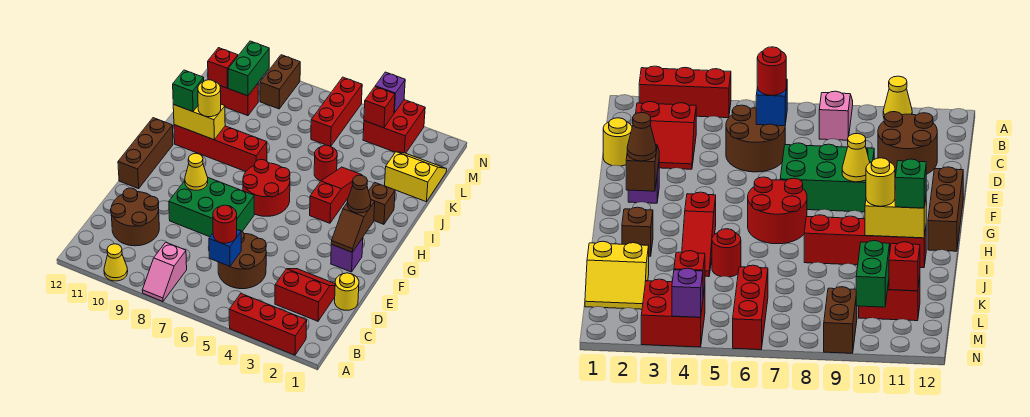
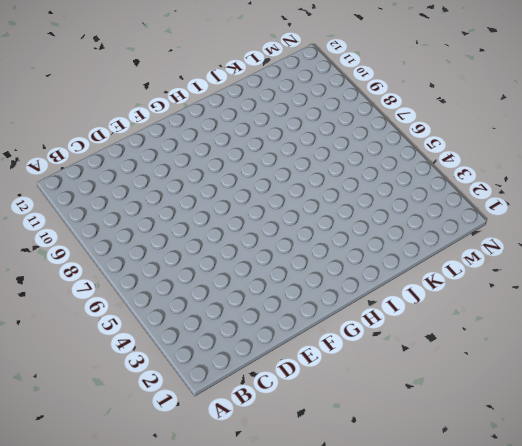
none -> red 1x3 brick [229,294,307,355]
none -> pink 1x2 slope [142,242,187,301]
none -> yellow 1x1 cone [104,244,128,281]
none -> red 2x2 slope [275,269,335,321]

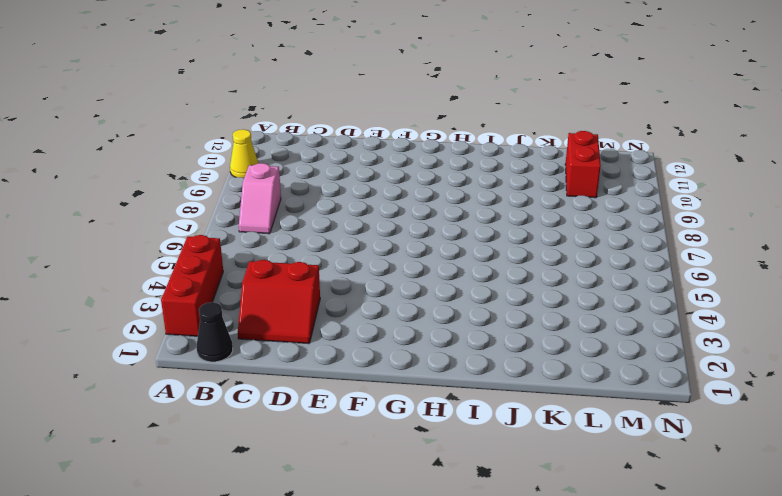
black 1x1 cone [196,302,233,362] -> none
pink 1x2 slope [239,163,281,234] -> pink 1x2 slope turned to [142,242,187,301]
red 2x2 slope [238,260,320,344] -> red 2x2 slope turned to [275,269,335,321]
none -> brown 2x2 round brick [218,230,266,289]
none -> brown 2x2 round brick [111,188,159,246]
none -> yellow 1x1 round brick [335,273,359,310]
none -> green 2x3 brick [169,178,254,237]

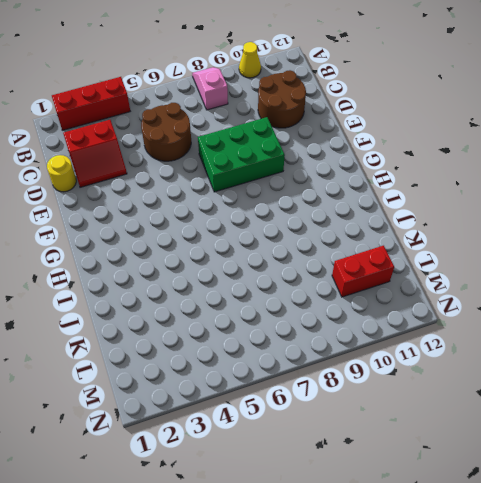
none -> purple 1x1 brick [331,238,363,272]
none -> brown 1x3 brick [118,118,173,189]
none -> red 2x2 round brick [243,159,290,216]
none -> red 1x3 slope [310,167,362,223]

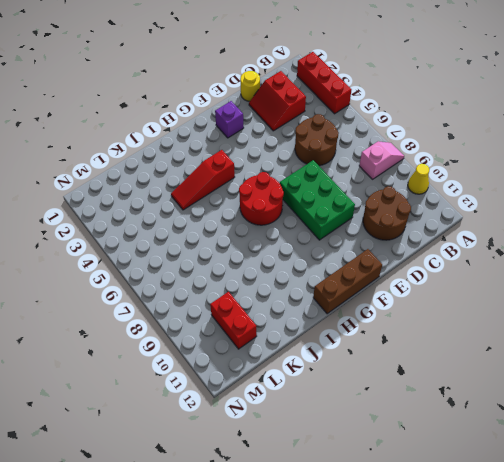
none -> brown 1x1 brick [369,182,395,224]
none -> red 1x4 brick [174,125,267,171]
none -> red 1x1 round brick [314,145,337,181]
none -> yellow 2x2 slope [385,152,447,202]

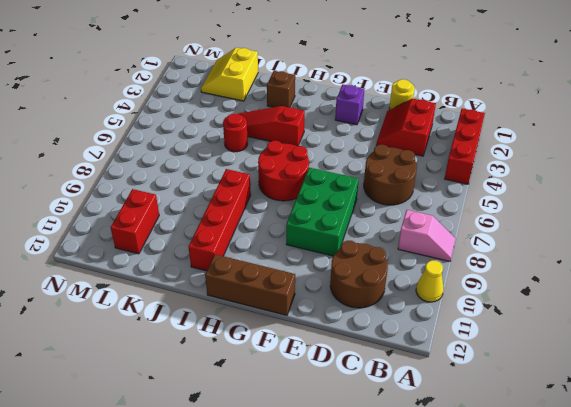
none -> red 1x3 brick [311,77,362,147]
none -> red 2x2 brick [363,100,425,153]
none -> brown 1x2 brick [260,55,300,109]
none -> blue 1x1 brick [209,230,241,266]

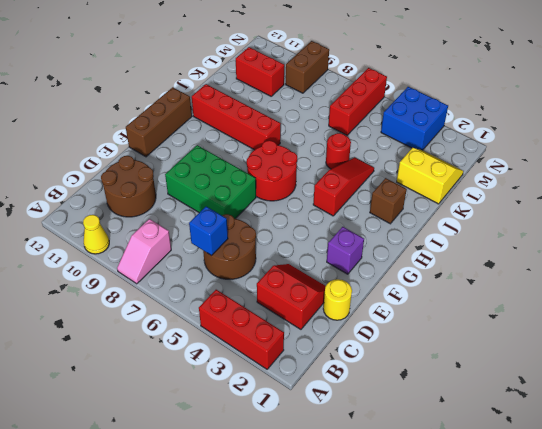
blue 2x2 brick [381,87,448,150] -> red 2x2 brick [363,100,425,153]
none -> brown 1x2 slope [331,200,375,252]
none -> yellow 1x1 cone [185,153,208,190]
none -> yellow 1x2 brick [173,104,225,140]
none -> green 1x2 brick [228,41,269,96]

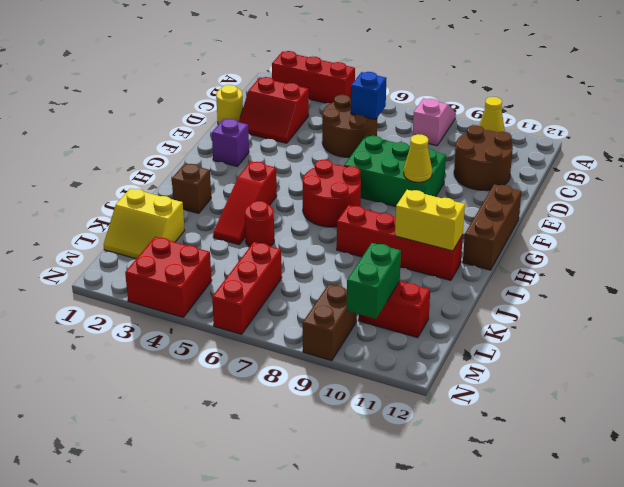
none -> brown 1x2 slope [331,200,375,252]
none -> red 1x1 brick [208,48,238,88]
none -> red 1x1 brick [364,87,395,128]
none -> purple 1x1 brick [375,72,405,113]

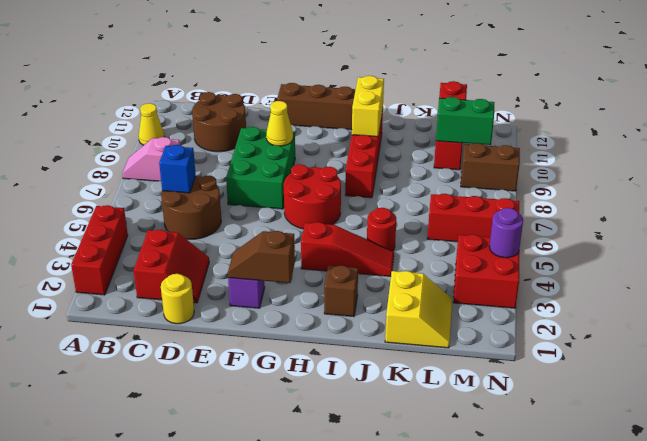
purple 1x1 round brick [489,208,523,258] -> purple 1x1 brick [375,72,405,113]
none -> red 1x1 brick [364,87,395,128]
none -> red 1x1 round brick [213,205,237,243]
none -> brown 1x1 cone [347,175,371,213]
none -> yellow 1x1 round brick [198,80,221,117]

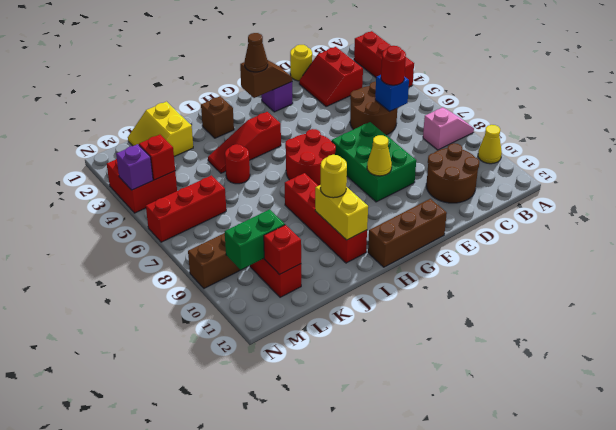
none -> green 1x1 brick [173,70,204,112]

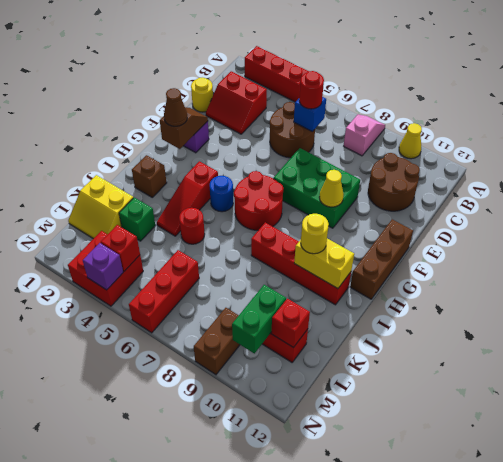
blue 1x1 round brick [210,176,233,212] -> none
green 1x1 brick [119,198,155,241] -> green 1x1 brick moved to [173,70,204,112]

